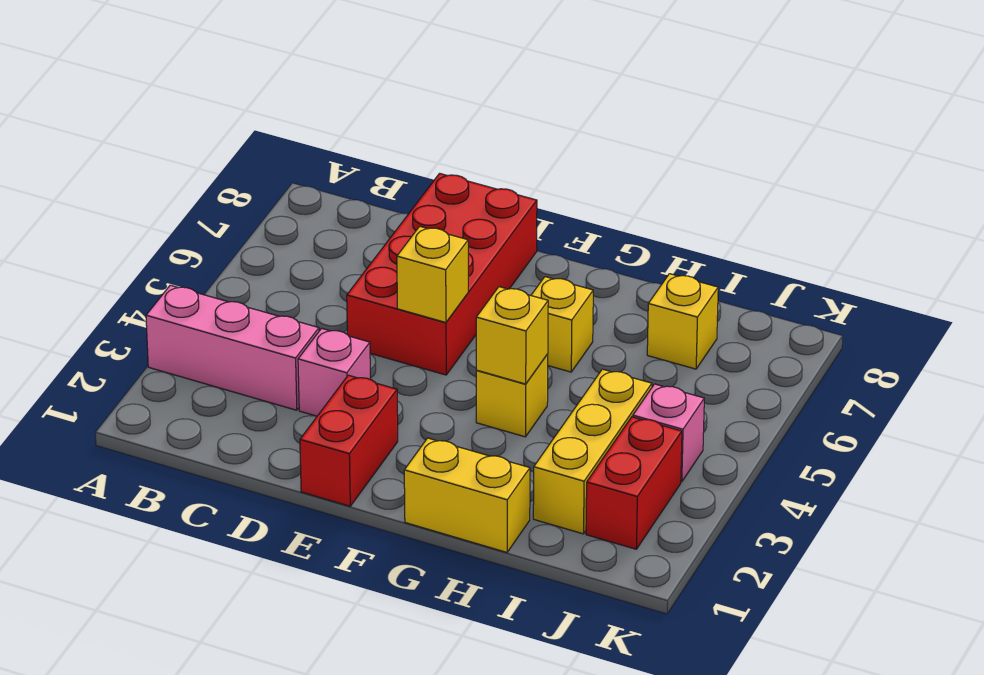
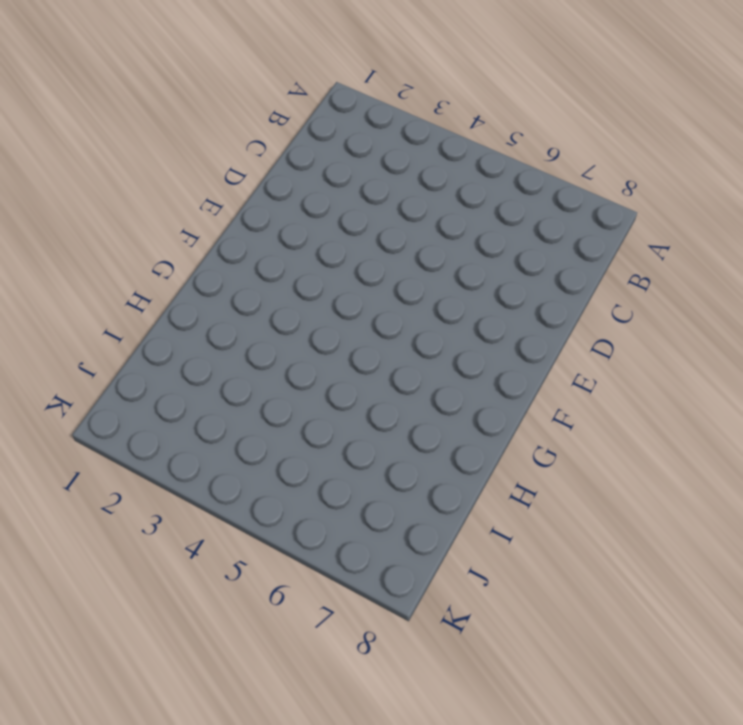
none -> pink 1x3 brick [146,285,319,410]
none -> pink 1x1 brick [298,328,370,416]
none -> red 2x4 brick [347,173,537,375]

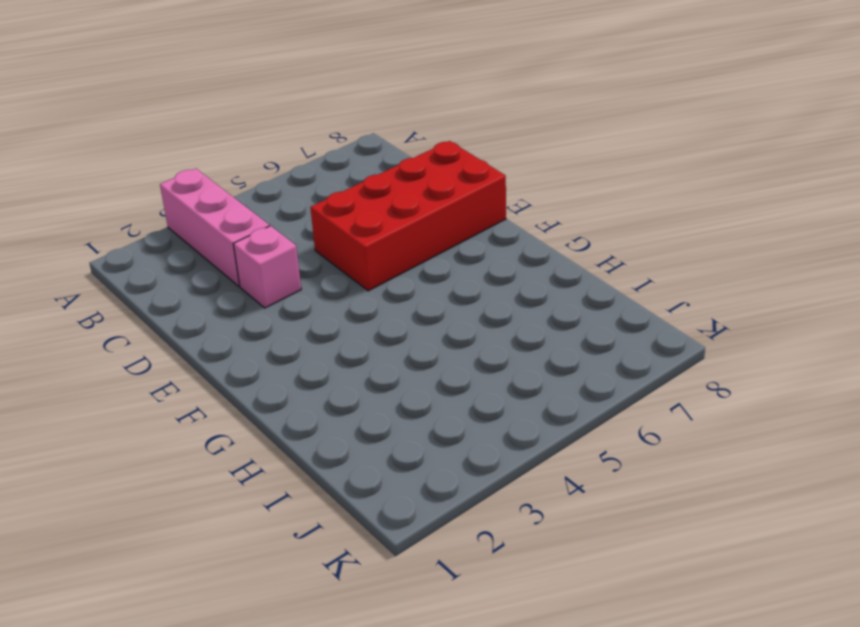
none -> red 1x2 brick [300,375,398,506]
none -> yellow 1x2 brick [404,438,530,552]
none -> yellow 1x1 brick [476,354,548,437]

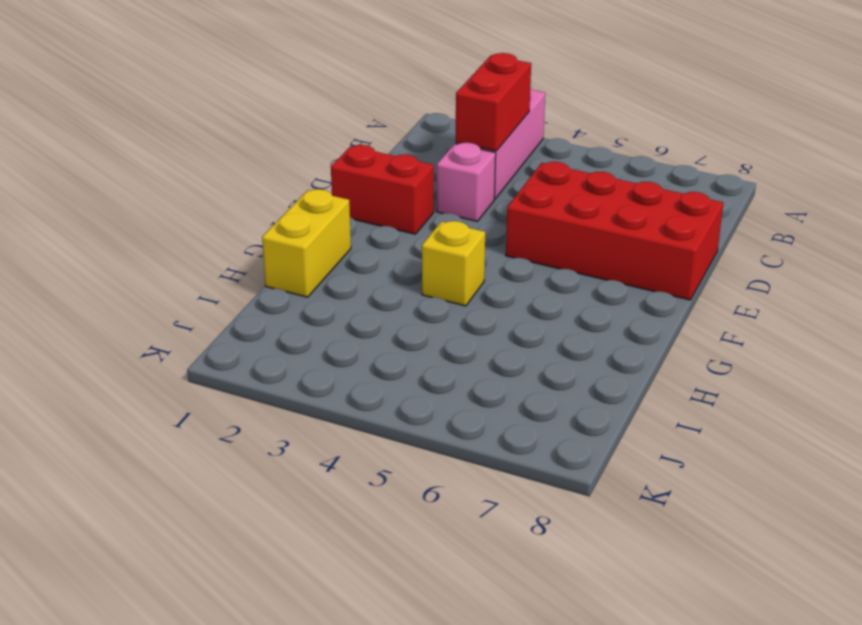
red 1x2 brick [456,53,531,151] -> red 1x2 brick turned to [586,417,682,549]
none -> yellow 1x1 brick [531,277,593,372]
none -> yellow 1x3 brick [533,369,652,534]
none -> yellow 1x1 brick [647,274,718,369]

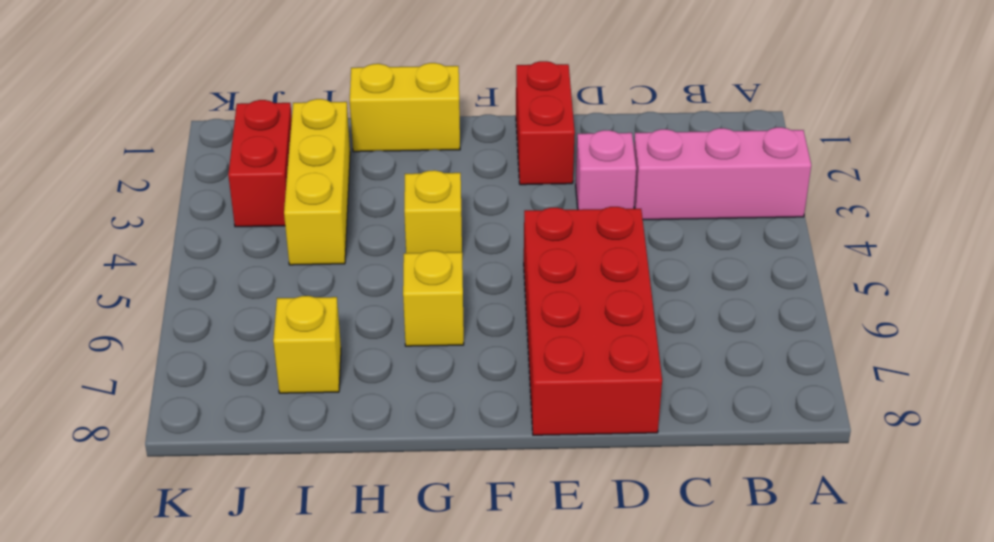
none -> pink 1x1 brick [633,384,704,482]
none -> yellow 1x1 brick [397,226,468,322]
none -> yellow 1x1 brick [476,287,548,384]

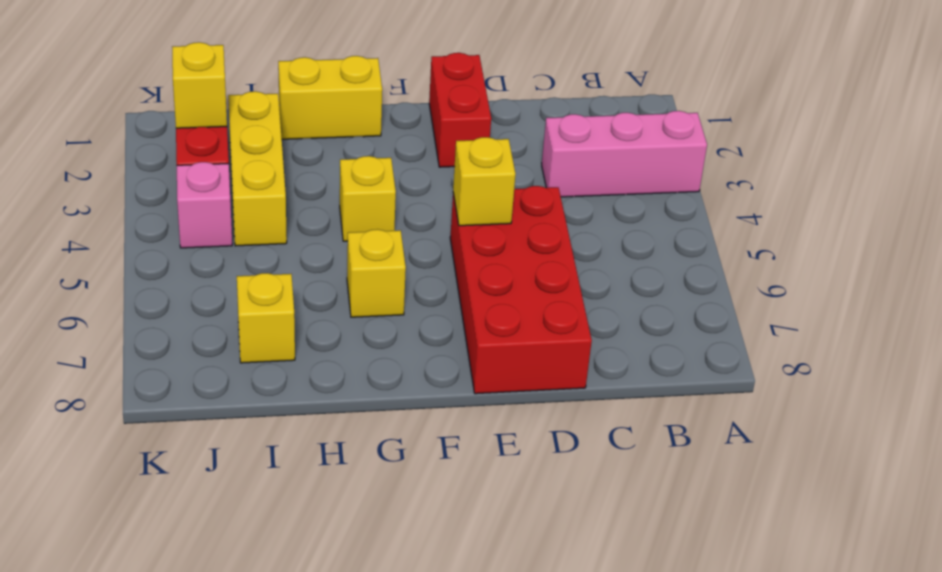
yellow 1x1 brick [172,42,227,128] -> yellow 1x1 brick moved to [476,287,548,384]
none -> pink 1x1 brick [298,328,370,416]

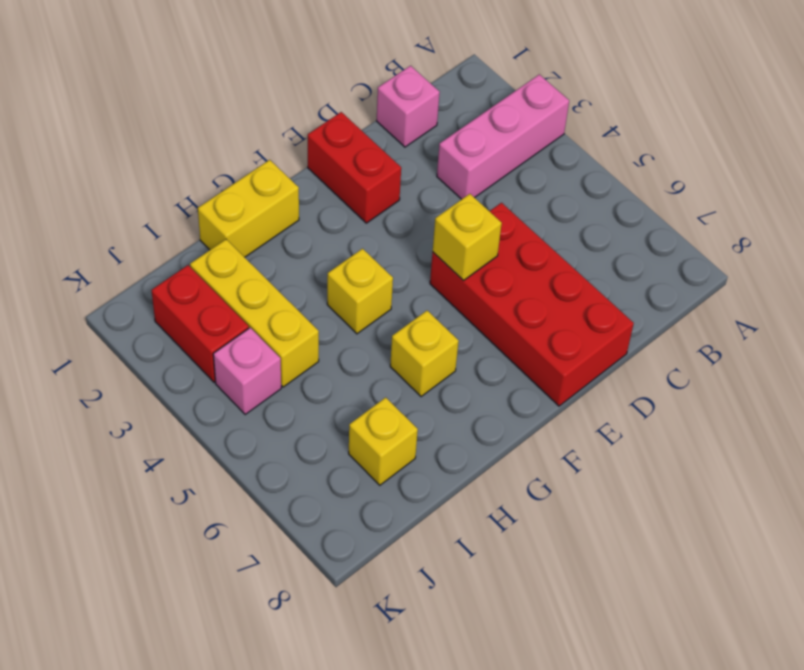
pink 1x1 brick [377,66,440,147] -> pink 1x1 brick moved to [298,328,370,416]
none -> yellow 1x1 brick [476,287,548,384]

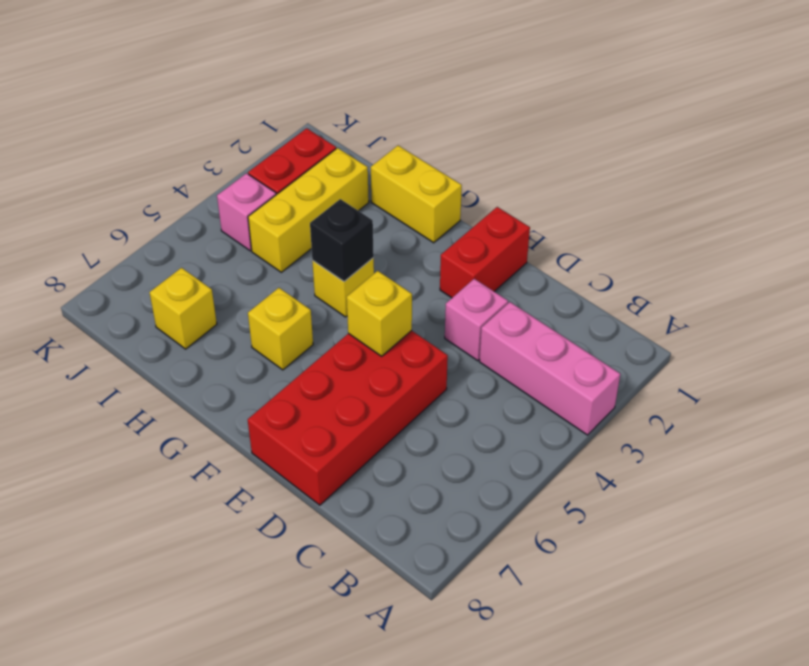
black 1x1 brick [310,199,374,282] -> yellow 1x1 brick [476,287,548,384]

